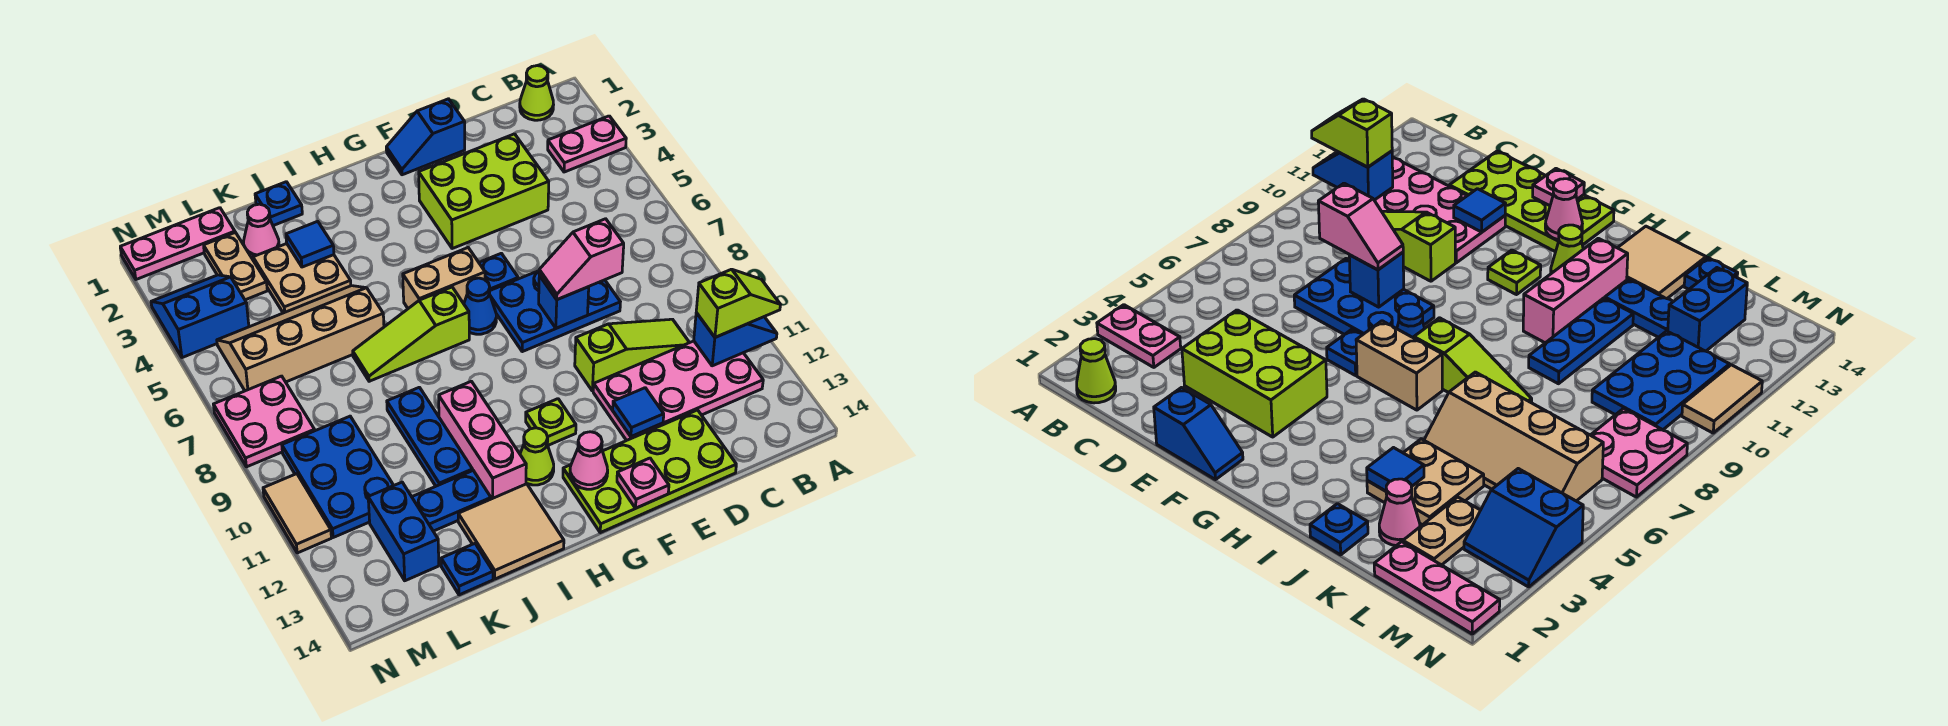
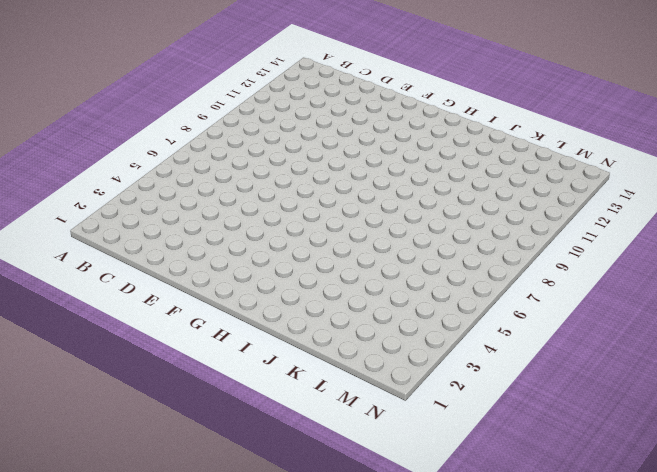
none -> pink 1x2 plate [548,116,626,172]
none -> lime 1x1 cone [520,66,554,120]
none -> pink 2x4 plate [593,341,763,440]
none -> lime 1x3 slope [575,319,690,391]

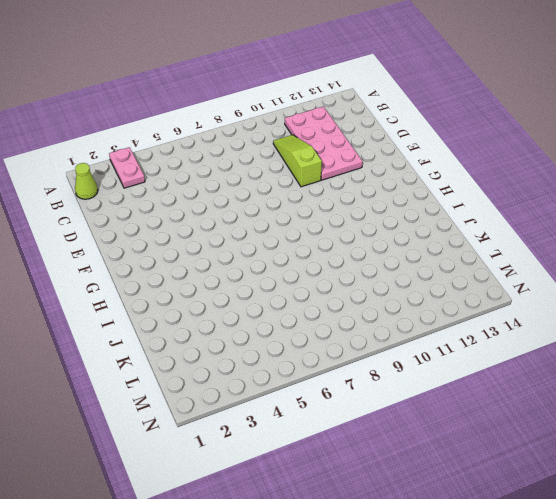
none -> lime 2x3 brick [419,134,549,248]
none -> blue 2x3 plate [489,271,620,352]
none -> lime 2x4 plate [563,410,736,533]
none -> blue 1x2 slope [386,99,465,175]

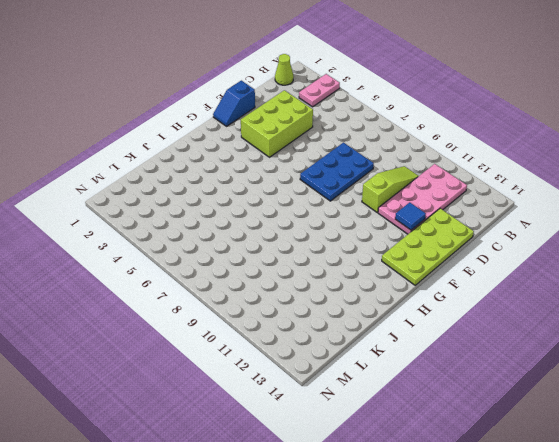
none -> blue 1x1 plate [479,253,518,290]
none -> tan 1x2 brick [403,248,485,308]
none -> blue 1x1 cone [464,278,496,334]
none -> lime 1x1 plate [526,399,576,445]

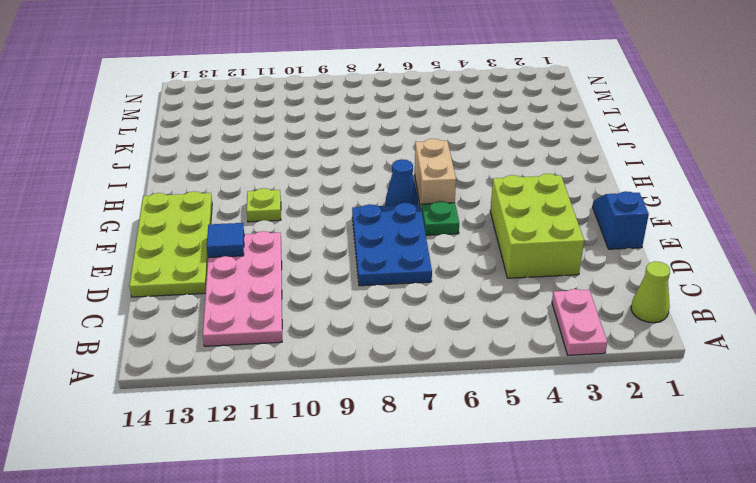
green 1x1 plate [422,201,459,235] -> blue 1x1 plate [479,253,518,290]
none -> lime 1x3 slope [575,319,690,391]
none -> lime 1x3 slope [353,287,469,381]
none -> lime 1x1 cone [520,428,554,485]
none -> pink 1x3 brick [439,381,526,499]

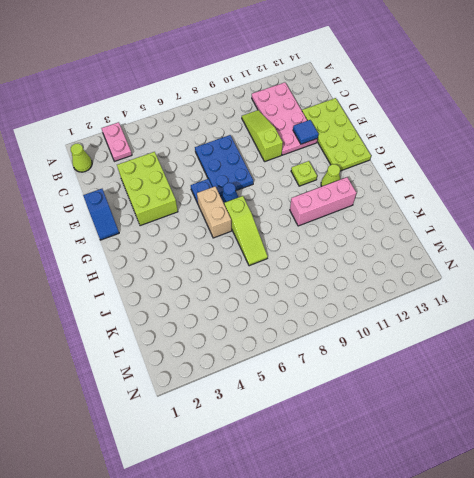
none -> tan 2x2 tile [458,484,564,579]
none -> blue 1x1 plate [255,182,302,226]
none -> tan 2x2 plate [253,244,351,313]
none -> tan 2x4 slope [217,286,384,391]

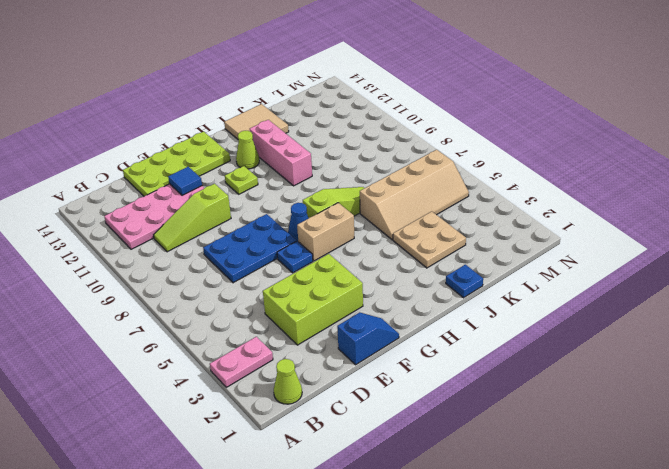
none -> blue 1x3 plate [387,387,473,486]
none -> blue 1x2 plate [412,471,491,531]
none -> pink 1x1 cone [244,204,279,258]
none -> blue 1x1 plate [441,544,493,595]

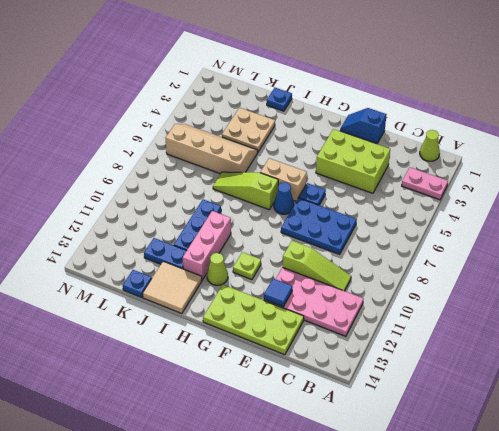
none -> pink 1x1 cone [244,204,279,258]
none -> pink 1x3 plate [120,208,235,279]
none -> tan 1x2 plate [204,233,267,300]
none -> blue 2x3 plate [282,416,394,538]

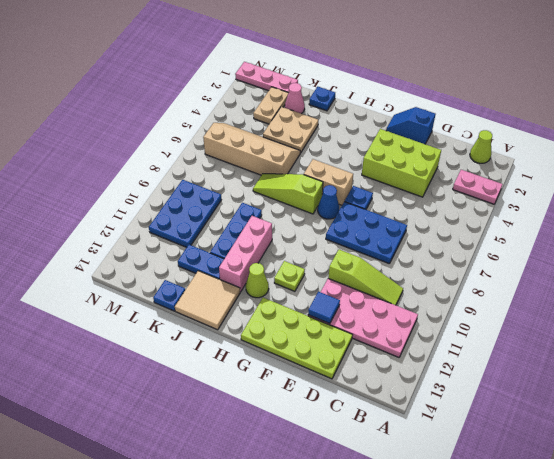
none -> blue 1x2 brick [368,482,439,581]
none -> blue 2x2 slope [151,275,249,358]
none -> pink 2x2 plate [214,376,315,467]
none -> tan 1x2 tile [263,474,331,553]

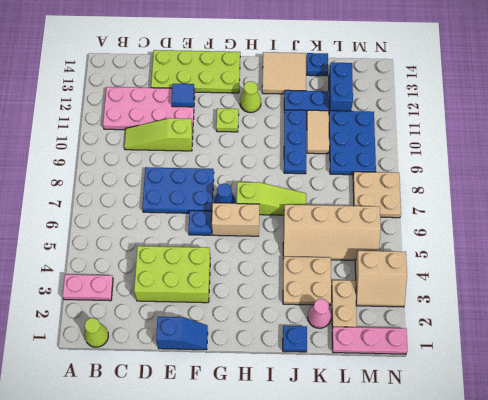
tan 1x2 tile [307,110,329,154] -> tan 1x2 tile moved to [263,474,331,553]
tan 2x2 slope [355,251,407,307] -> blue 2x2 slope [151,275,249,358]
tan 2x2 plate [353,172,401,218] -> pink 2x2 plate [214,376,315,467]
none -> pink 1x3 brick [439,381,526,499]
none -> blue 1x2 slope [694,313,777,366]
none -> blue 1x1 brick [539,276,589,328]
none -> pink 1x1 plate [617,458,669,508]

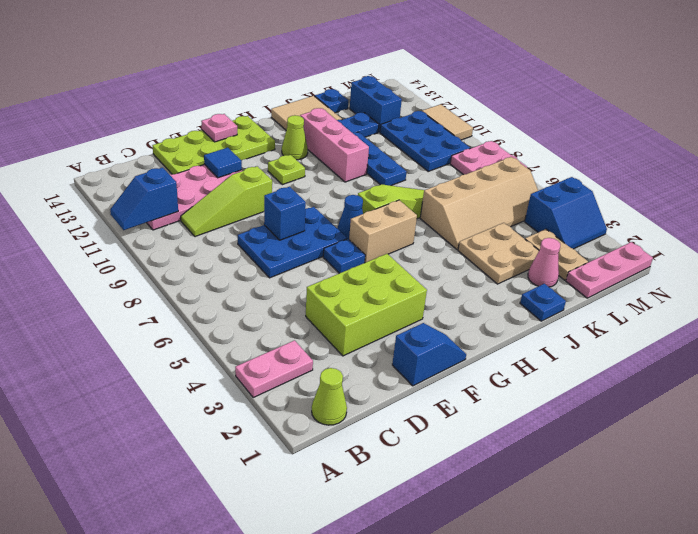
none -> pink 1x1 cone [570,432,608,489]
none -> blue 1x1 tile [286,221,334,267]
none -> lime 1x2 slope [696,269,780,337]
none -> pink 1x2 slope [539,219,624,300]

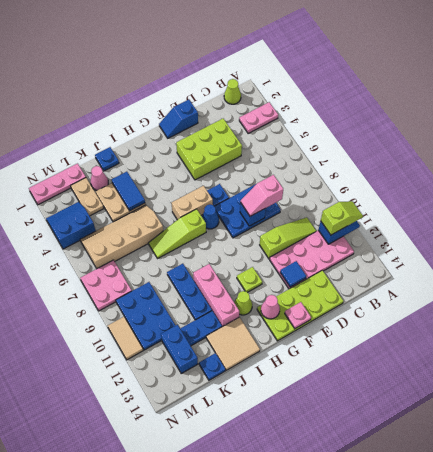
blue 1x2 tile [112,172,145,211] -> blue 1x1 tile [286,221,334,267]

